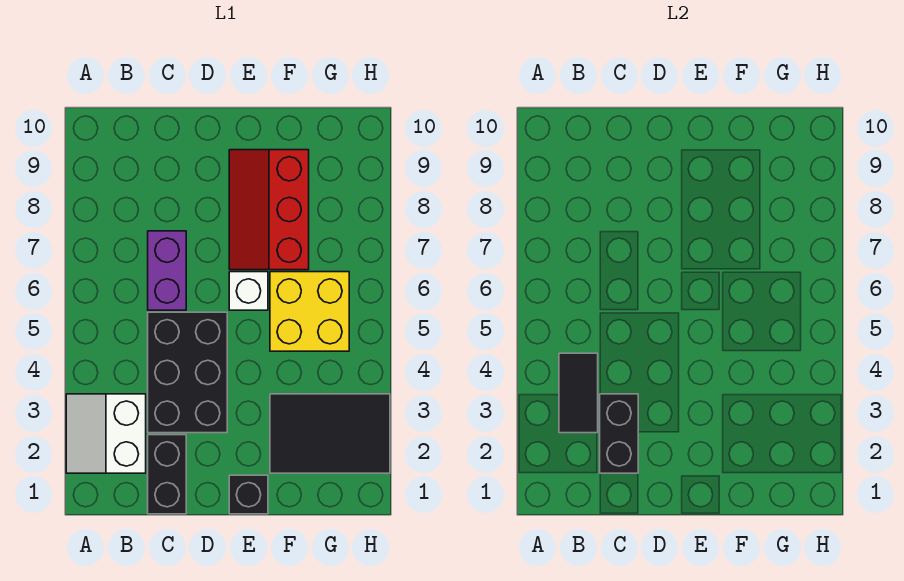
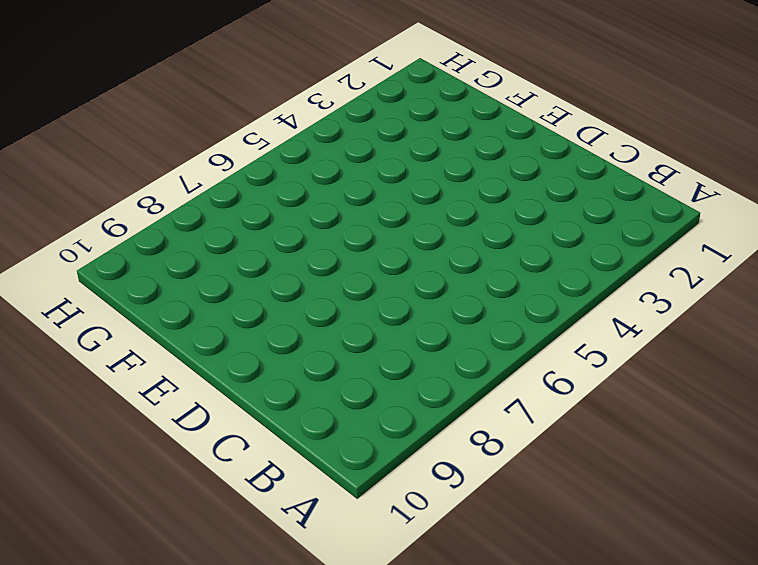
none -> white 2x2 slope [66,394,146,473]
none -> black 1x2 brick [148,435,186,514]

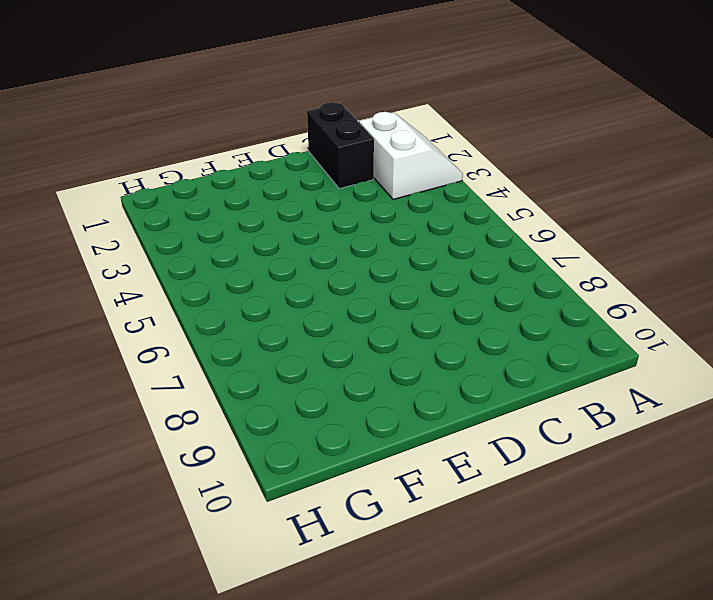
none -> black 2x3 brick [148,312,227,433]
none -> purple 1x2 brick [148,231,186,310]

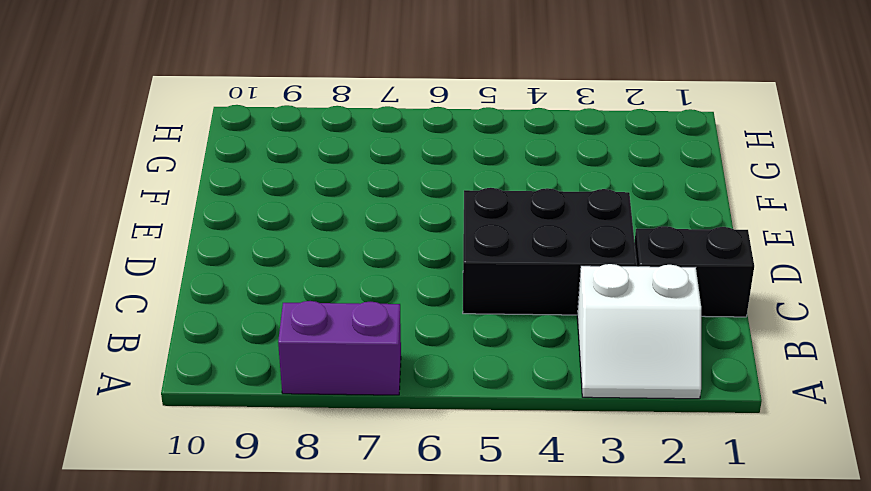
purple 1x2 brick [278,301,401,395] -> purple 1x2 brick moved to [148,231,186,310]
none -> black 1x1 brick [229,475,268,514]
none -> white 1x1 brick [229,272,268,310]

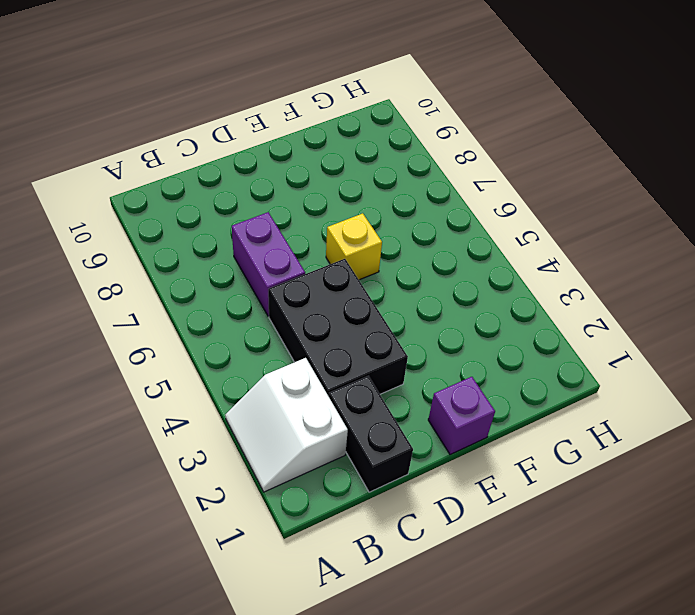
purple 1x1 brick [428,377,495,455] -> black 1x1 brick [229,475,268,514]
yellow 1x1 brick [326,213,382,280] -> white 1x1 brick [229,272,268,310]
none -> red 2x3 slope [229,150,309,270]
none -> black 2x3 tile [270,394,390,473]

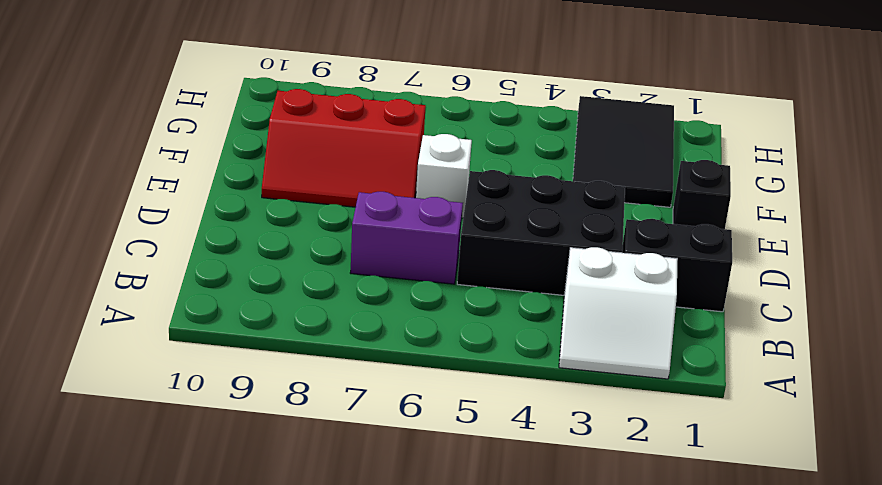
none -> yellow 2x2 brick [270,272,349,351]
none -> black 1x2 tile [559,353,598,433]

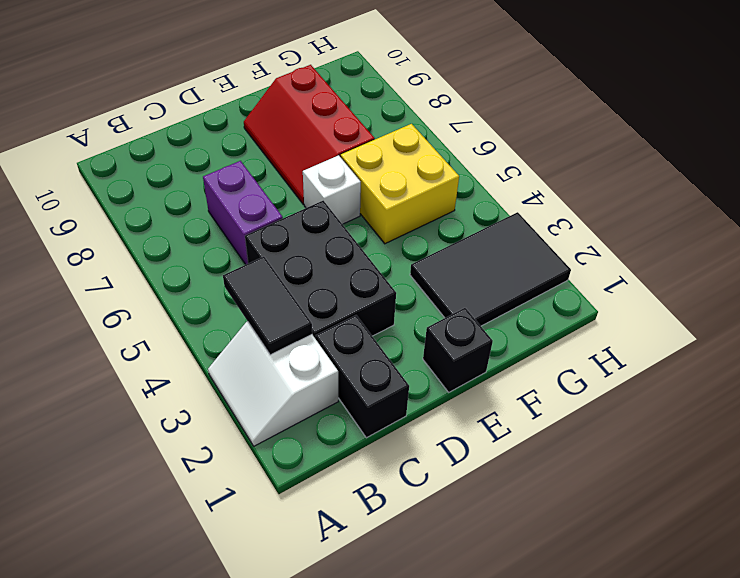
none -> black 1x2 brick [600,394,638,473]

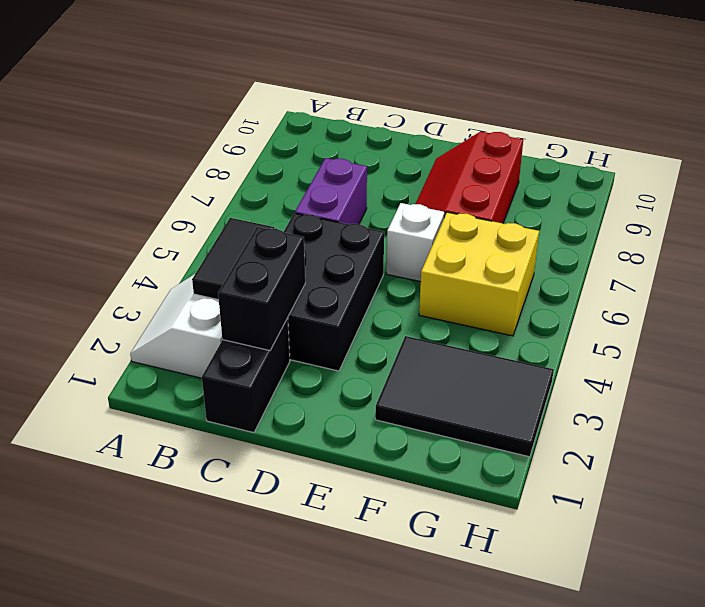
none -> black 1x1 brick [229,475,268,514]

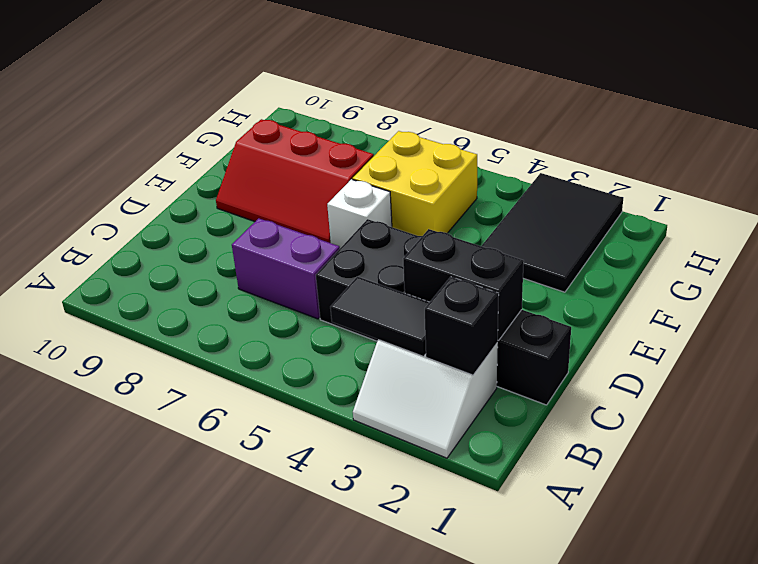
black 1x1 brick [425,277,499,375] -> black 1x1 brick moved to [229,475,268,514]

